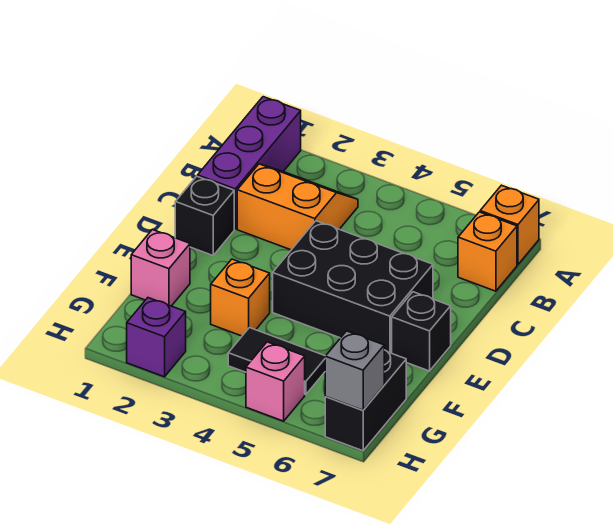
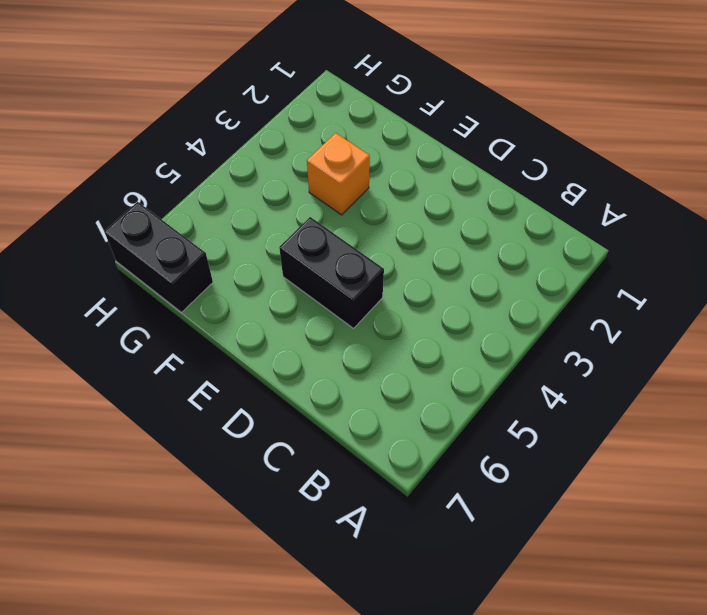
black 1x2 brick [279,217,384,328] -> black 2x3 brick [273,221,433,353]
none -> purple 1x3 brick [198,97,301,229]
none -> orange 1x1 brick [480,185,539,265]
none -> orange 2x2 slope [237,164,358,250]

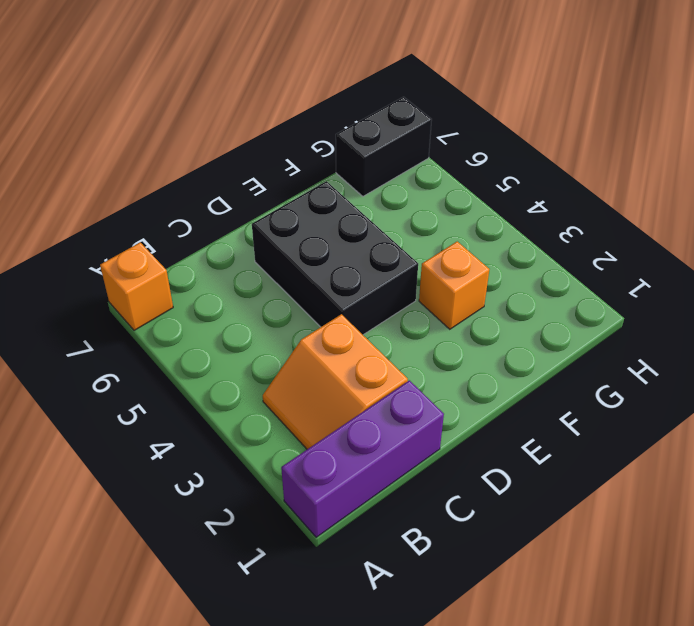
none -> orange 1x1 brick [458,212,517,291]
none -> black 1x1 brick [175,176,234,255]
none -> black 1x1 brick [392,292,451,371]

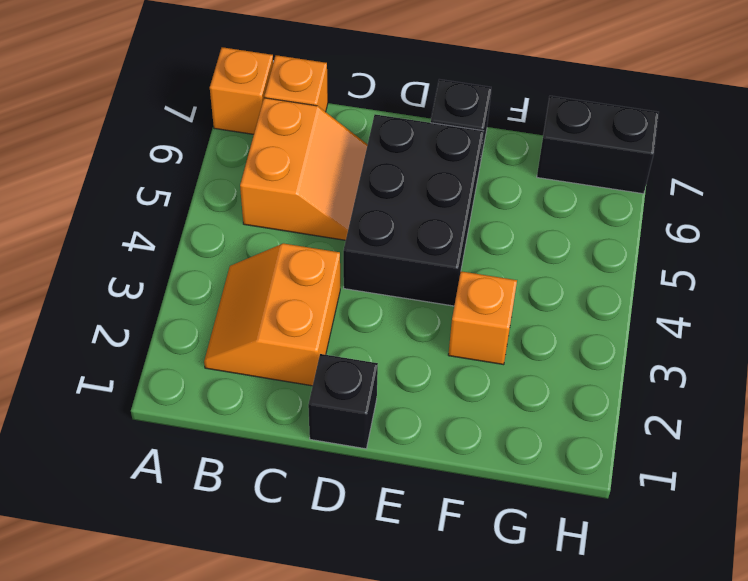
orange 2x2 slope [240,98,368,240] -> none
none -> purple 1x3 brick [198,97,301,229]
none -> pink 1x1 brick [131,230,190,306]
none -> black 1x2 tile [228,328,325,395]

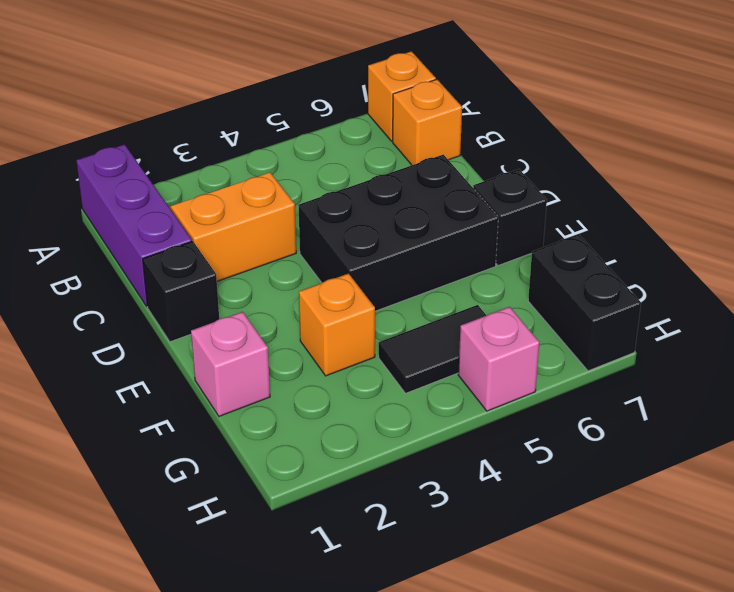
none -> purple 1x1 brick [127,298,186,377]
none -> grey 1x1 brick [325,331,384,410]

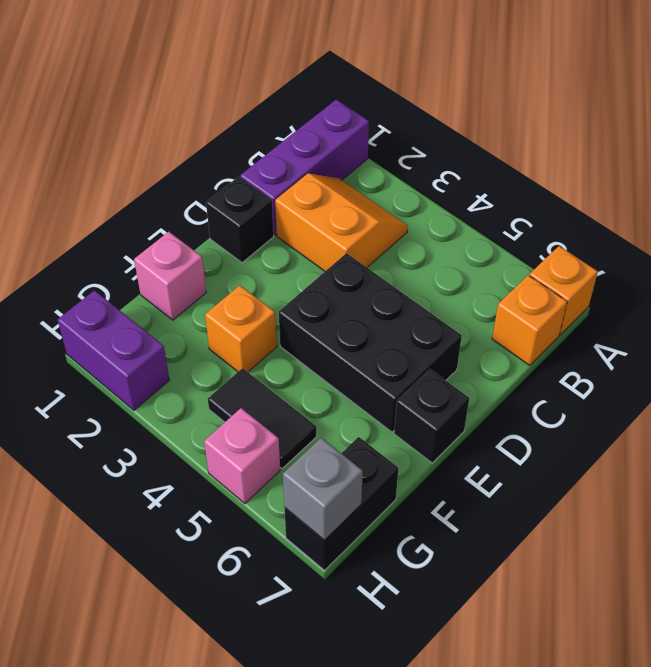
purple 1x2 brick [58,290,169,410] -> purple 1x1 brick [127,298,186,377]

